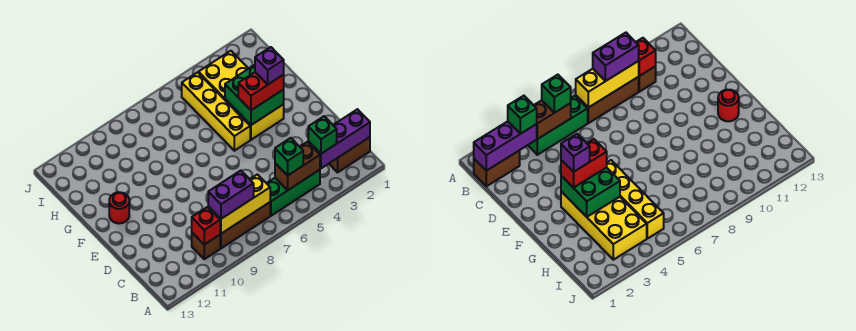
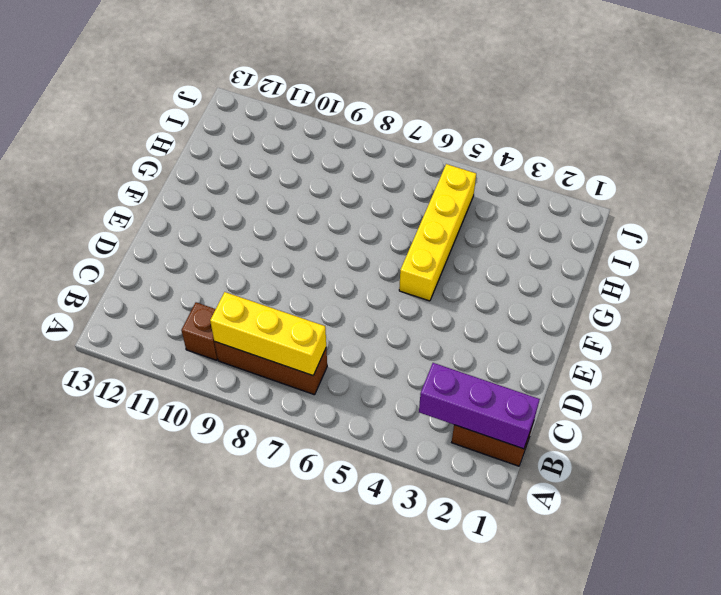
none -> green 1x3 brick [267,170,320,216]
none -> yellow 2x4 brick [198,51,284,140]
none -> red 1x1 round brick [109,192,129,224]

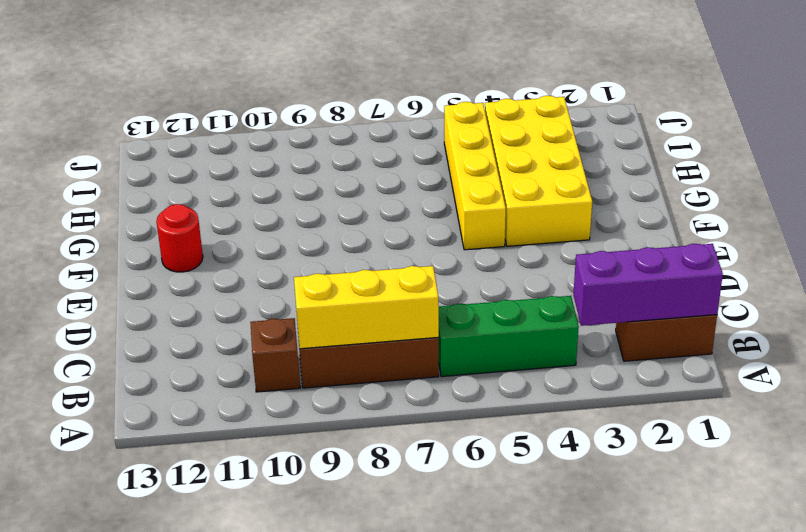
none -> brown 1x2 brick [275,142,320,190]
none -> red 1x1 brick [192,207,220,245]
none -> green 2x2 brick [225,65,284,125]

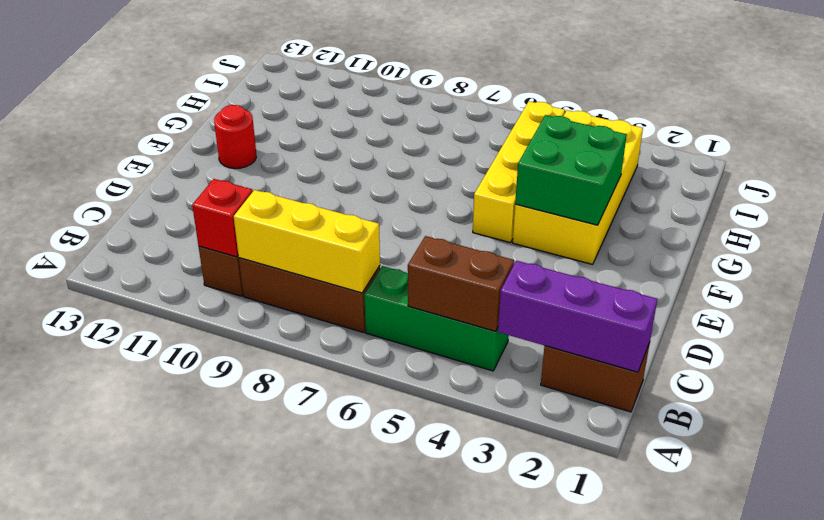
none -> green 1x1 brick [308,116,337,154]
none -> green 1x1 brick [275,138,303,176]
none -> purple 1x2 brick [208,171,254,219]

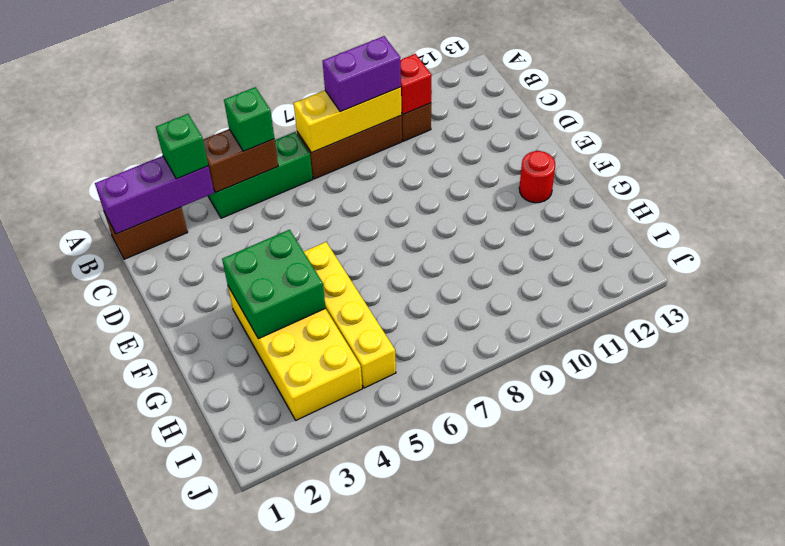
none -> red 1x2 brick [238,72,284,110]
none -> purple 1x1 brick [255,47,284,84]

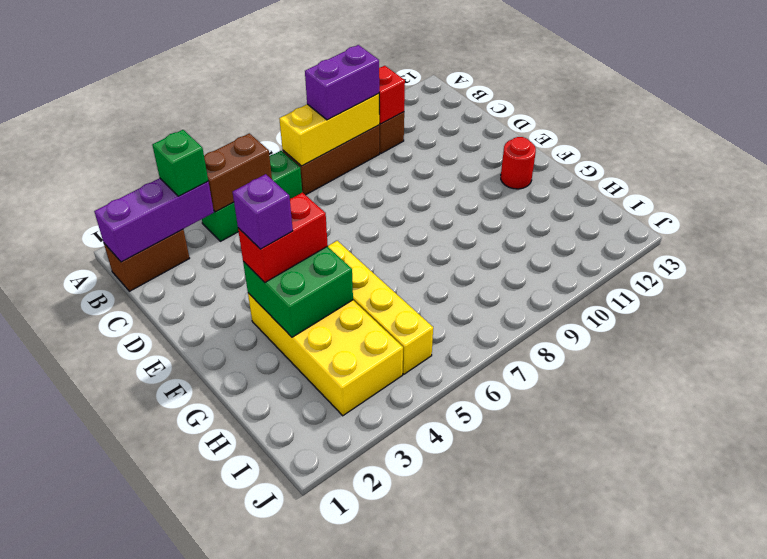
none -> green 1x1 brick [275,138,303,176]

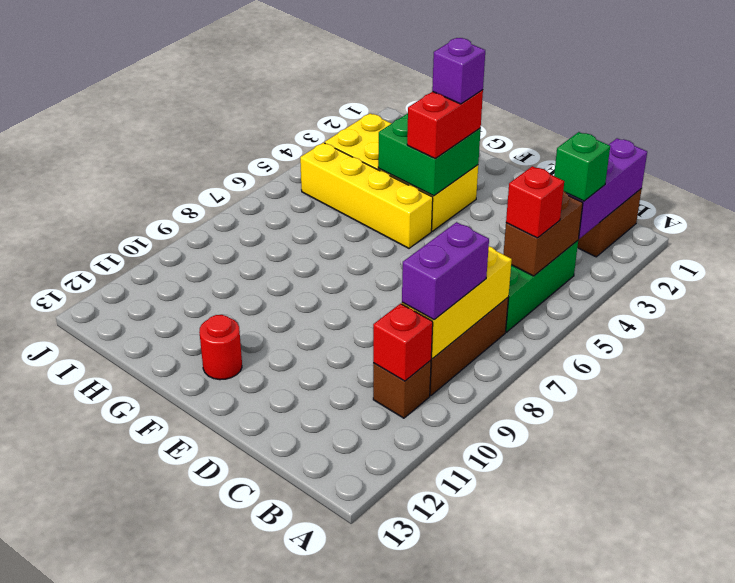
red 1x1 brick [506,166,564,238] -> green 1x1 brick [275,138,303,176]

